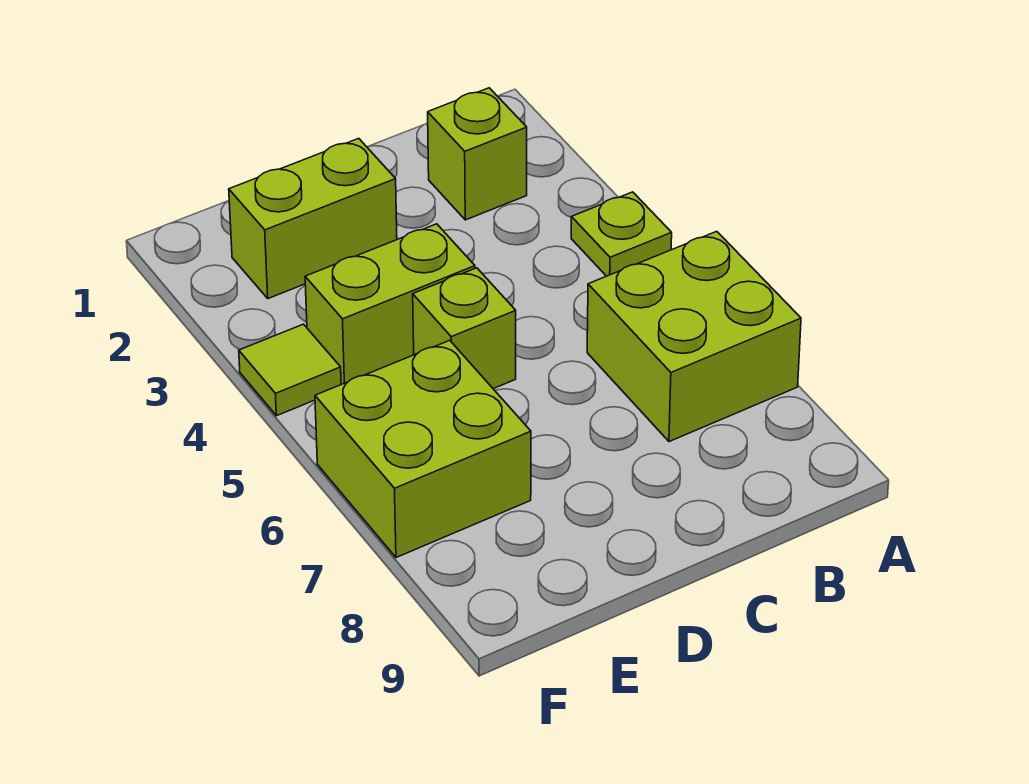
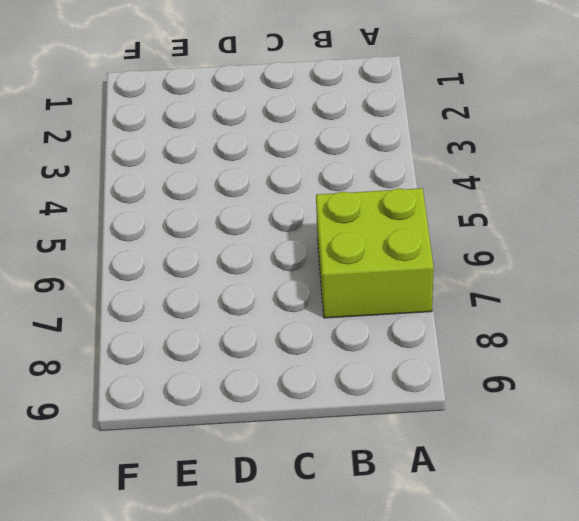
none -> lime 1x1 plate [571,192,672,276]
none -> lime 1x1 brick [428,88,527,220]

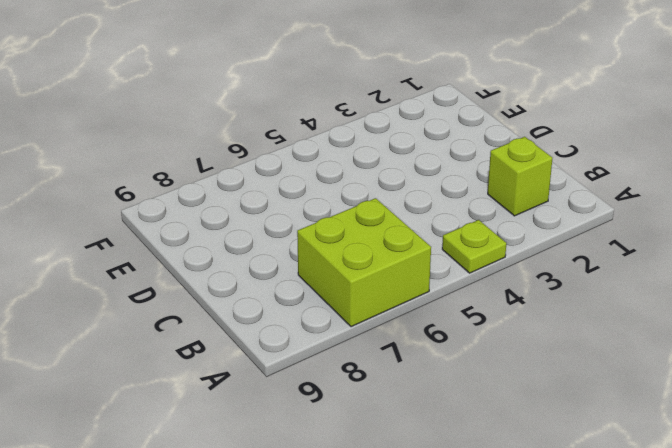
none -> lime 1x2 brick [229,138,397,299]
none -> lime 1x2 brick [305,224,475,384]

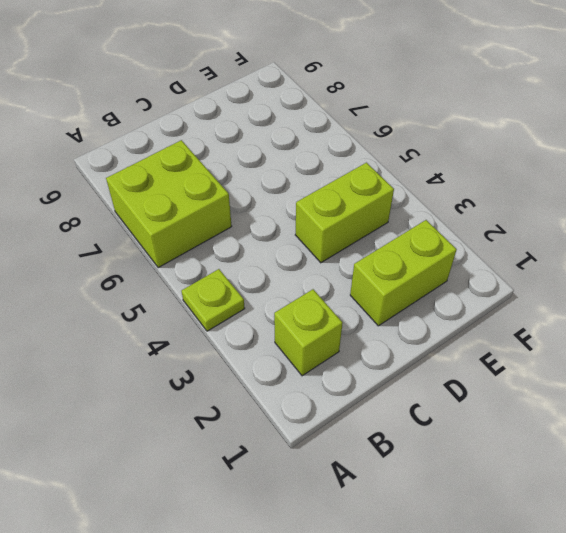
none -> lime 1x1 brick [413,268,516,389]
none -> lime 2x2 brick [315,340,531,558]

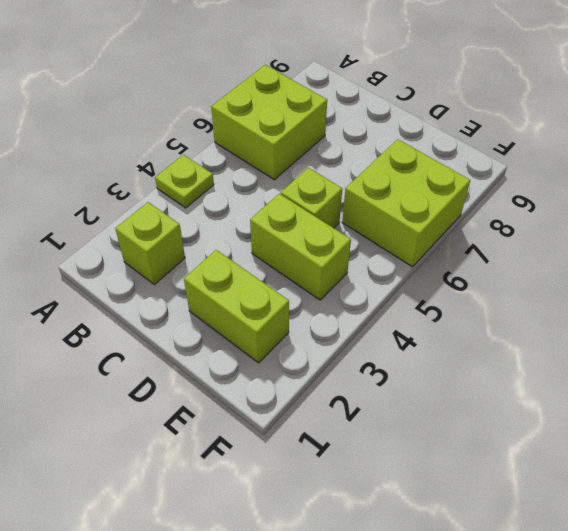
none -> lime 1x1 tile [239,324,341,416]

